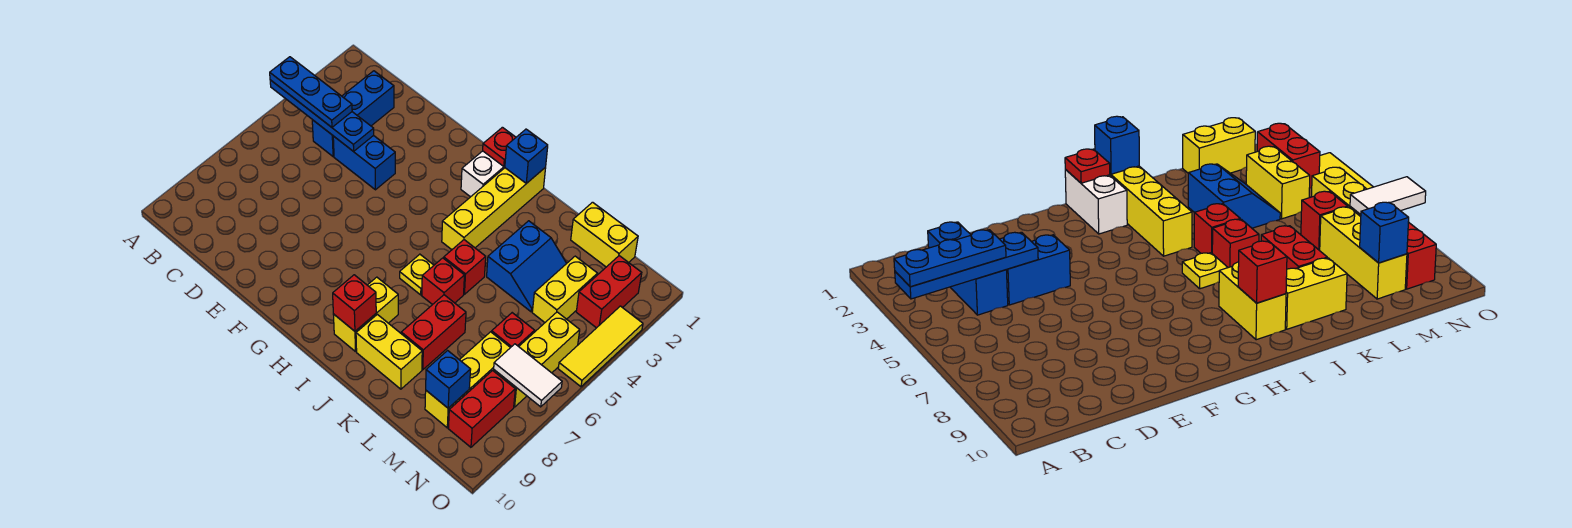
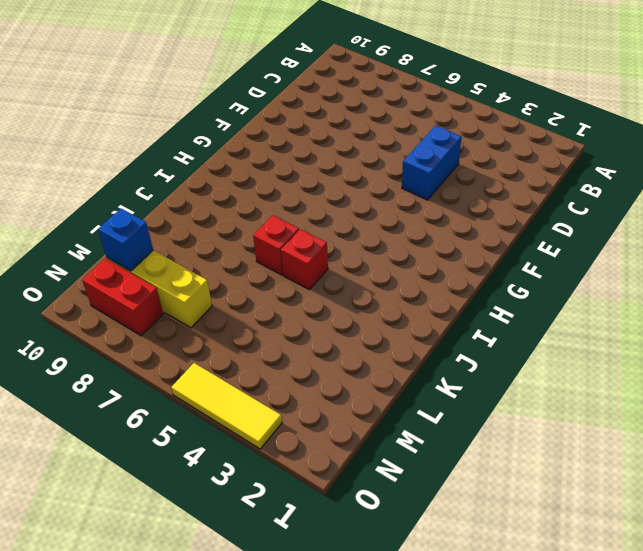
none -> blue 1x3 brick [312,71,394,157]
none -> white 1x2 brick [461,151,505,197]
none -> yellow 1x4 brick [442,167,546,250]

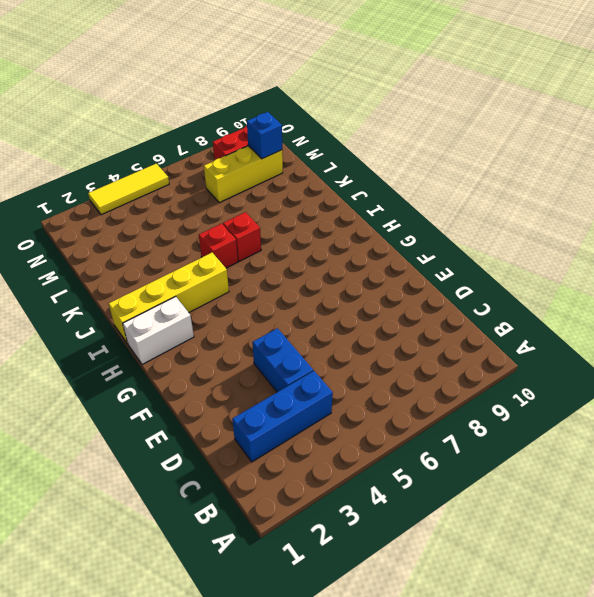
none -> yellow 1x1 plate [400,254,434,295]
none -> yellow 1x2 brick [333,277,398,352]
none -> yellow 1x2 brick [356,314,422,389]

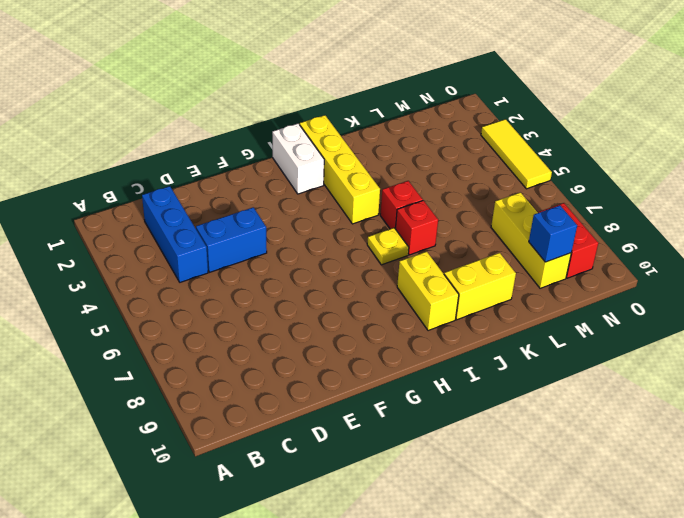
none -> blue 2x2 slope [487,221,567,312]
none -> red 1x2 brick [401,295,466,370]
none -> yellow 1x2 brick [571,202,638,267]

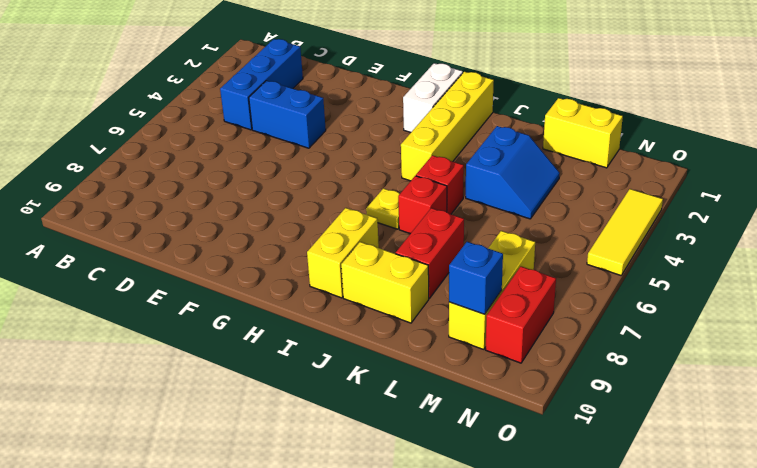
none -> yellow 1x2 brick [532,256,597,322]
none -> red 1x1 brick [492,313,535,348]
none -> red 1x2 brick [576,256,642,328]

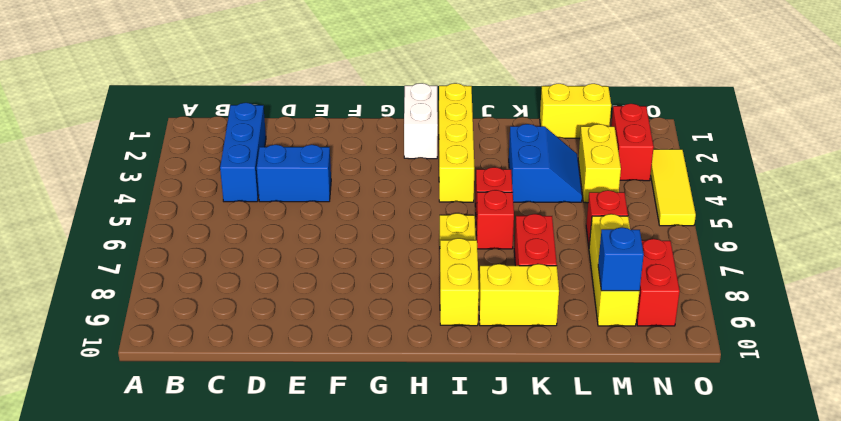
none -> yellow 1x3 brick [494,312,580,407]
none -> blue 1x4 plate [270,80,374,152]
none -> red 1x1 plate [483,127,516,166]

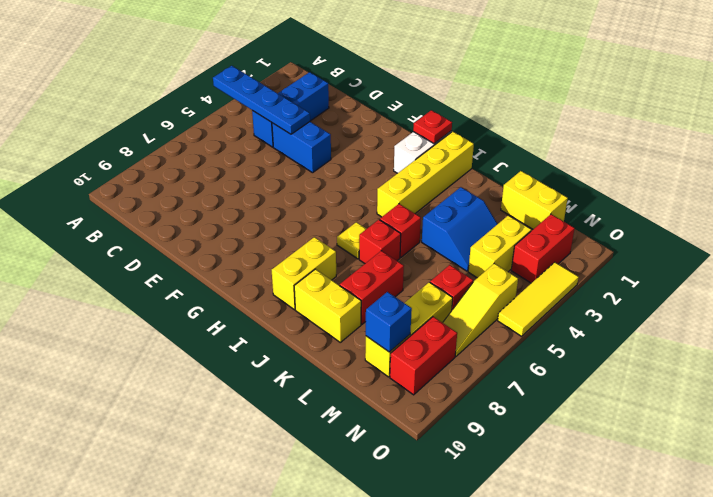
yellow 1x3 slope [443,263,518,356] -> yellow 1x3 brick [494,312,580,407]
none -> blue 1x1 brick [505,129,548,184]
none -> red 1x1 brick [333,275,376,331]
none -> white 1x2 tile [494,344,562,407]

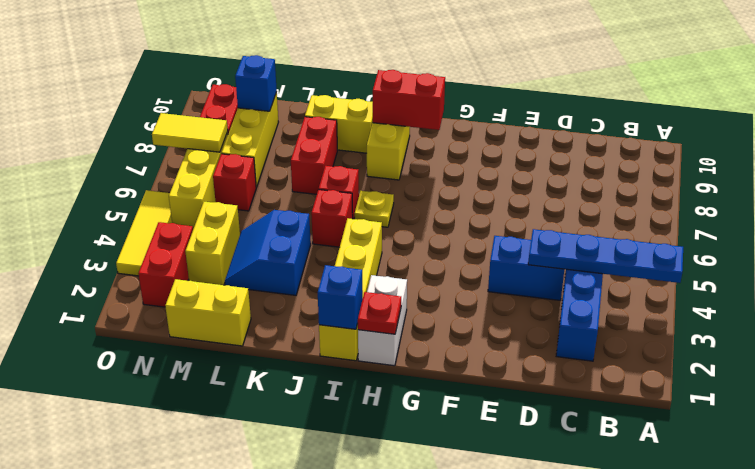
red 1x2 brick [373,70,445,130] -> red 1x1 brick [333,275,376,331]
yellow 1x2 tile [152,113,228,152] -> white 1x2 tile [494,344,562,407]
none -> blue 1x3 plate [270,57,352,127]

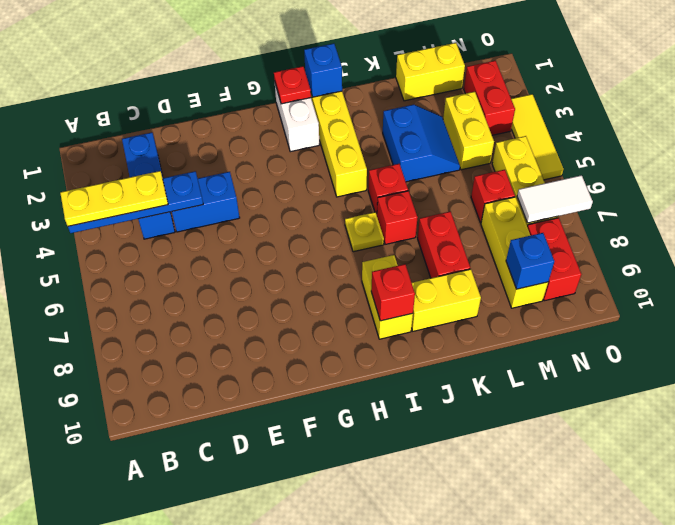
yellow 1x3 plate [60,171,168,226] -> blue 1x3 plate [270,57,352,127]

